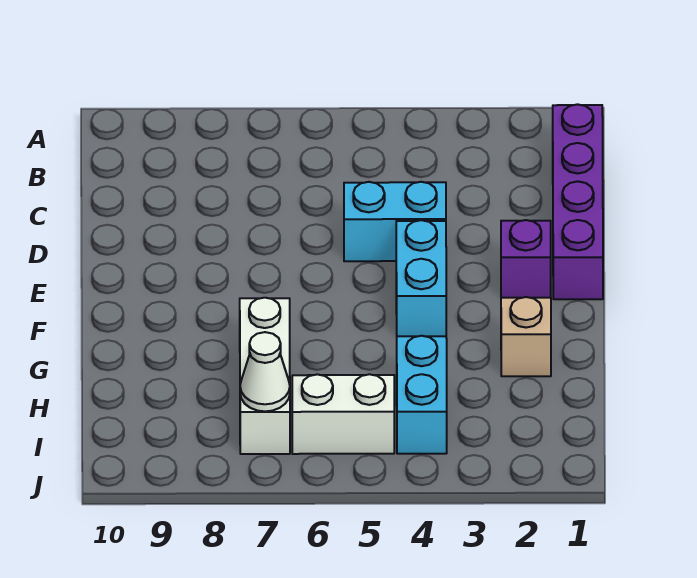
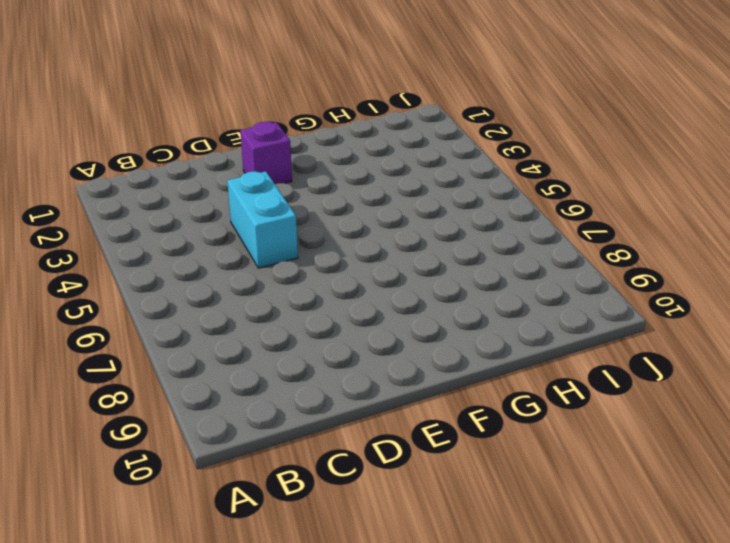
none -> purple 1x4 brick [553,104,603,299]
none -> cyan 1x2 brick [396,220,446,336]

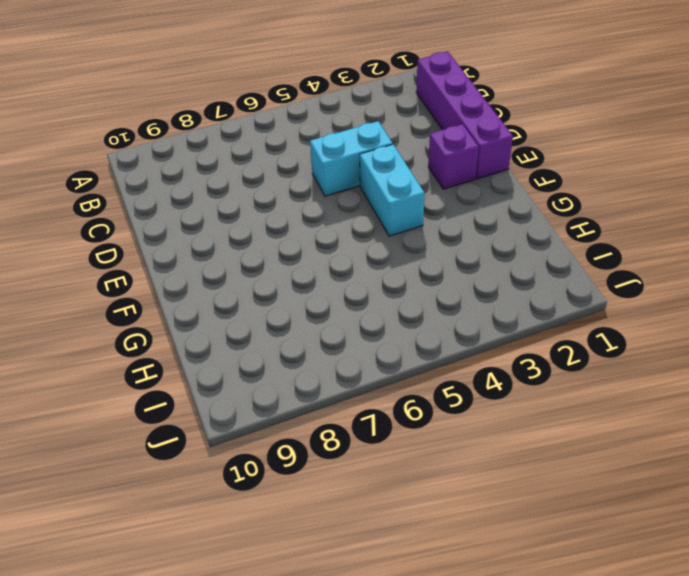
none -> tan 1x1 brick [501,297,551,376]
none -> white 1x3 brick [240,298,290,454]

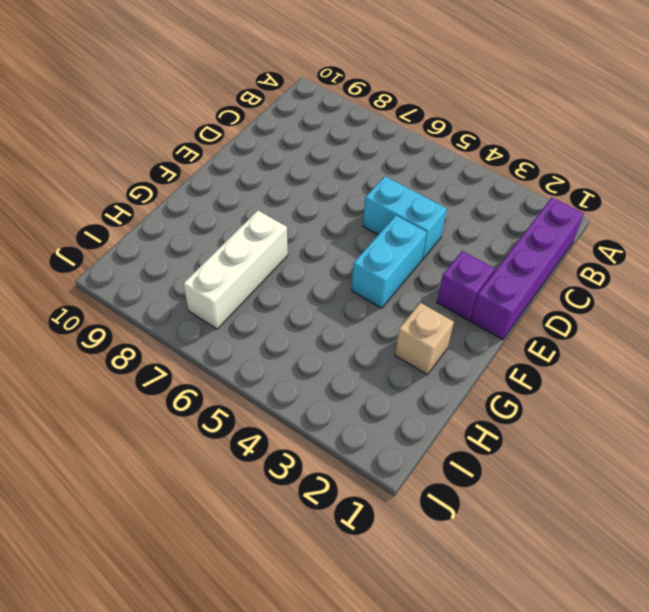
none -> cyan 1x2 brick [397,336,447,454]
none -> white 1x2 brick [292,374,394,454]

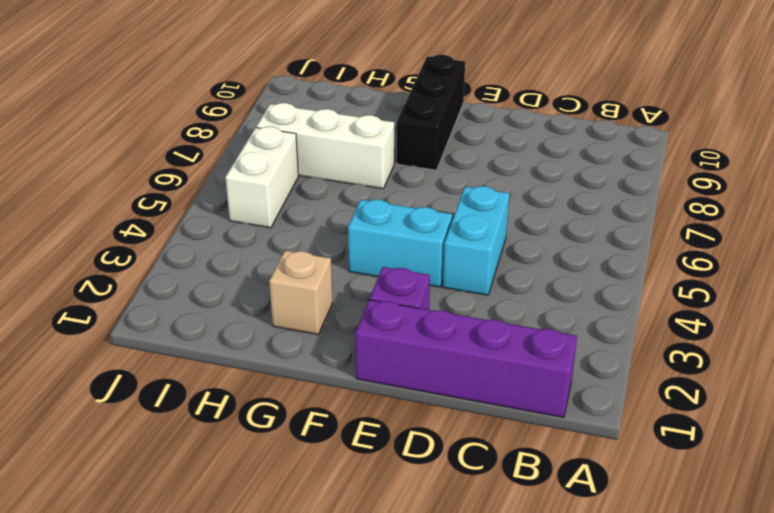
black 1x3 brick [397,55,465,170] -> none
none -> cyan 1x2 brick [397,336,447,454]
none -> white 1x1 cone [240,332,290,411]

